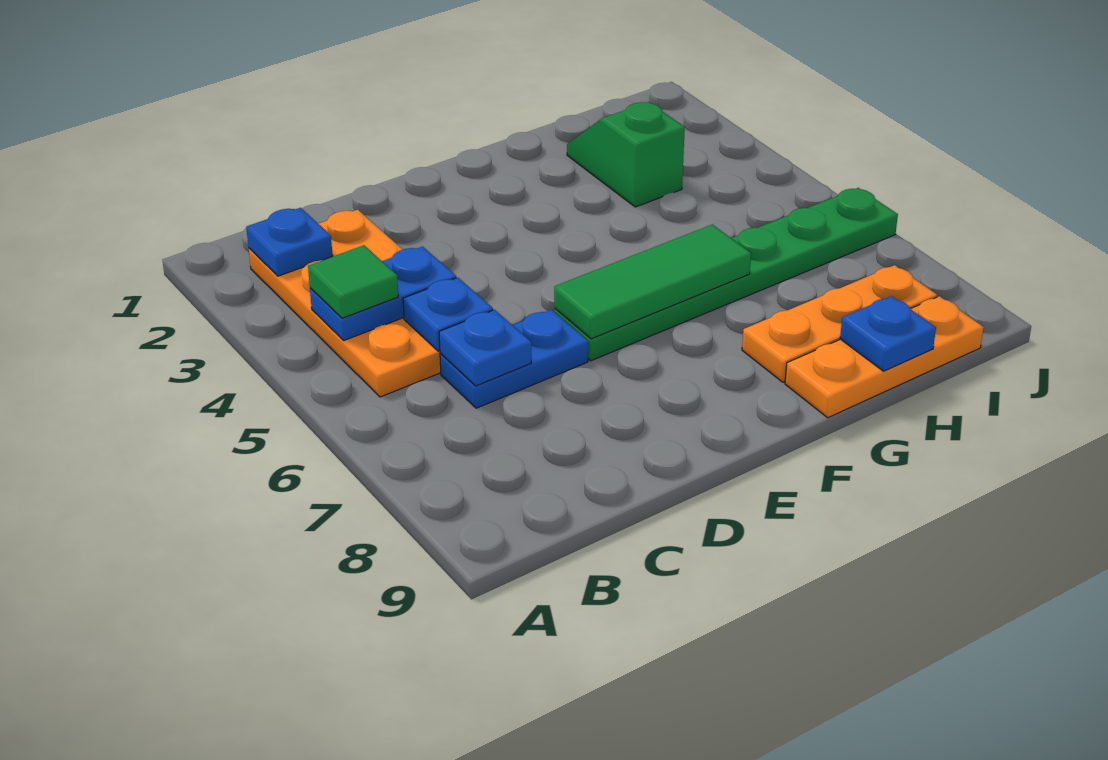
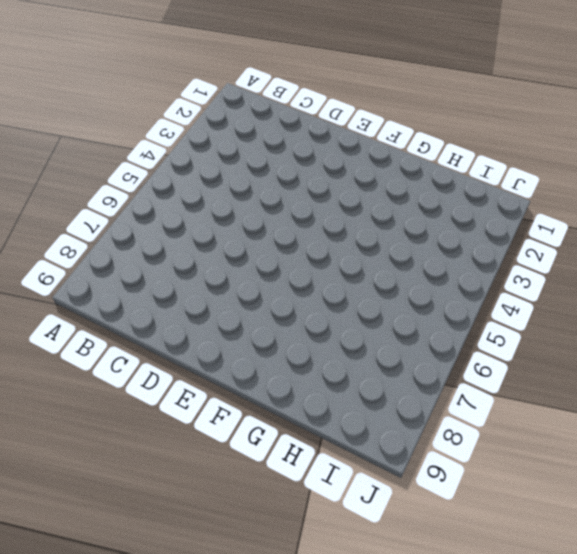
none -> orange 2x4 plate [249,210,441,397]
none -> blue 1x2 plate [440,310,588,408]
none -> green 1x6 plate [554,188,898,361]

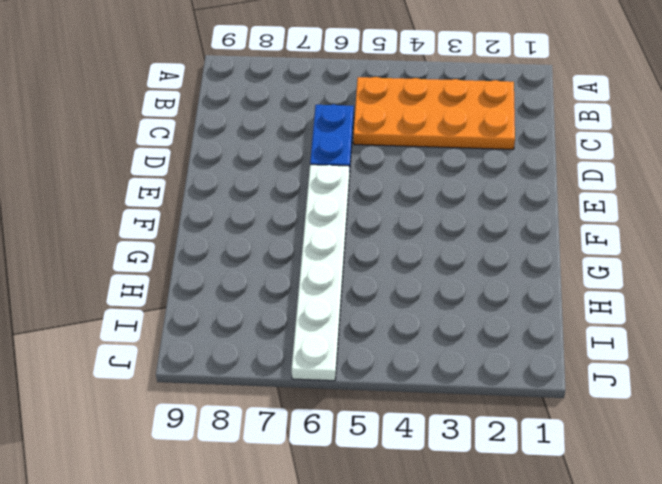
white 1x6 plate [292,165,350,381] -> green 1x6 plate [554,188,898,361]
none -> orange 1x3 plate [742,265,937,382]
none -> orange 1x3 plate [785,296,984,418]
none -> green 1x2 slope [567,102,685,207]

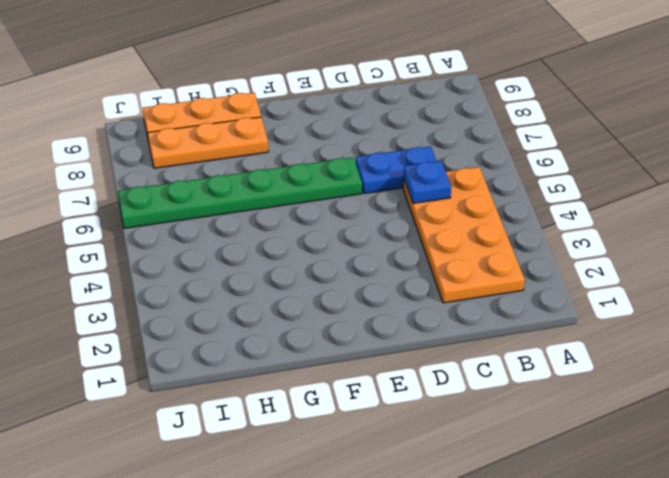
none -> green 1x2 slope [567,102,685,207]
none -> blue 1x1 plate [246,208,333,276]
none -> blue 1x2 plate [310,246,456,340]

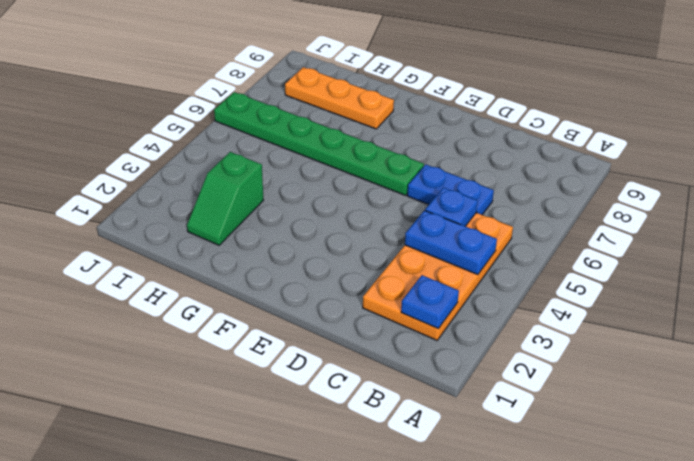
none -> orange 1x3 plate [785,296,984,418]
none -> blue 1x1 plate [439,310,531,386]
none -> green 1x3 tile [554,225,751,339]

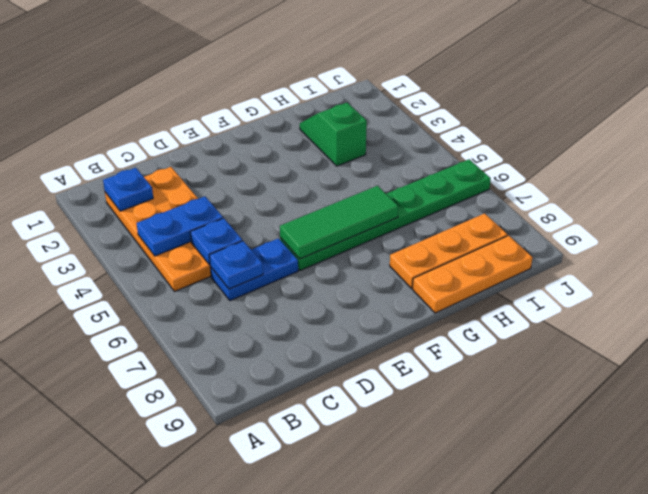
none -> blue 1x1 plate [840,296,936,371]
none -> green 1x1 tile [308,245,398,318]

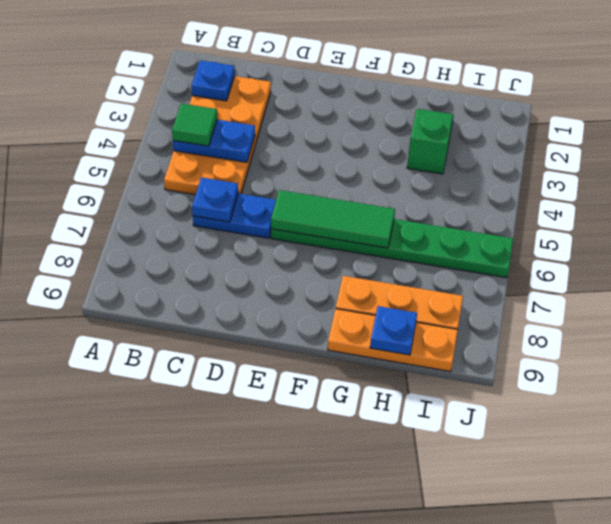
none -> blue 1x1 plate [403,278,493,351]

